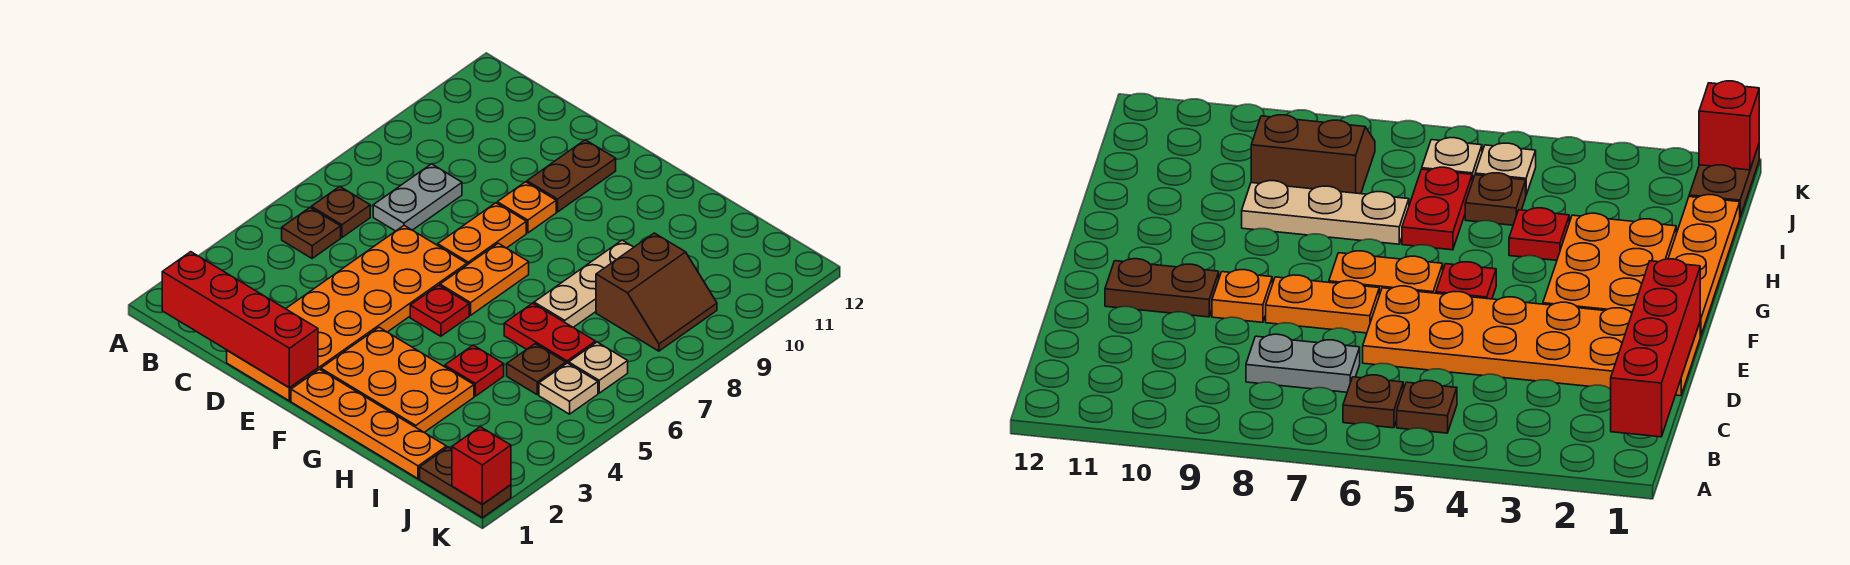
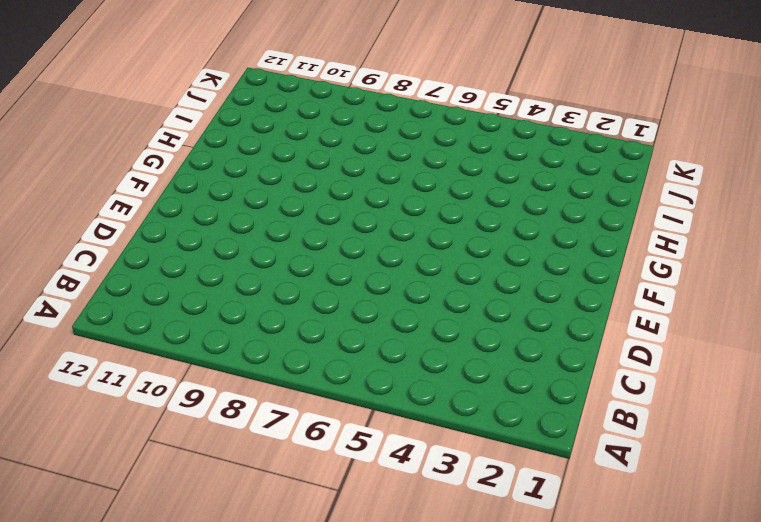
none -> brown 1x1 plate [282,208,341,258]
none -> brown 1x1 plate [311,187,370,237]
none -> grey 1x2 plate [373,164,462,231]

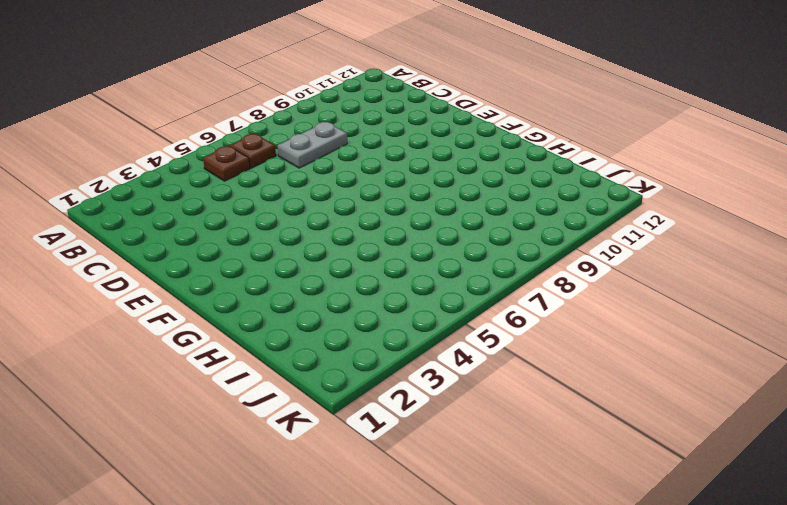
none -> orange 2x6 plate [227,226,467,401]
none -> orange 1x2 plate [438,203,526,265]
none -> orange 1x1 plate [497,182,556,233]

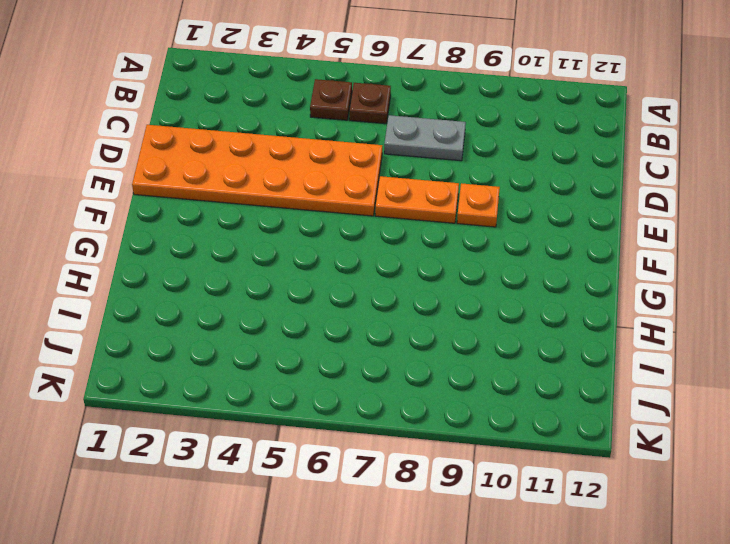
none -> brown 1x2 plate [527,140,616,212]
none -> orange 1x4 plate [291,369,447,479]
none -> orange 2x3 plate [321,327,474,432]

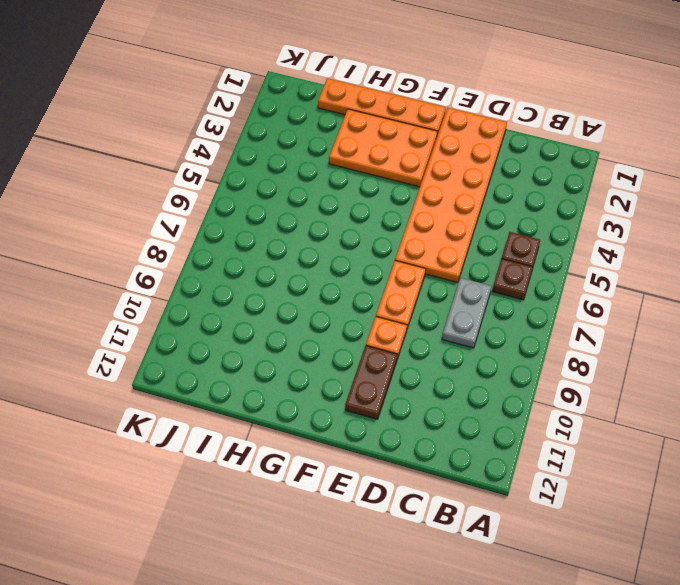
none -> red 1x1 plate [410,285,469,336]
none -> orange 1x2 plate [440,243,529,315]
none -> red 1x1 plate [445,345,504,396]

